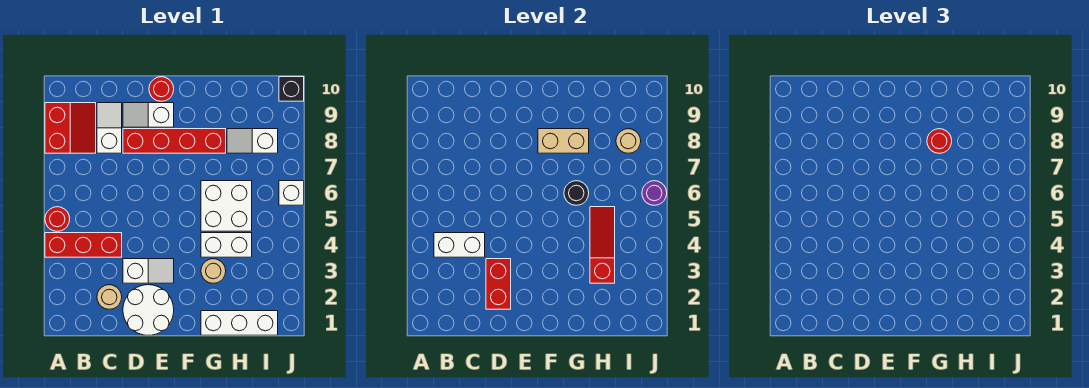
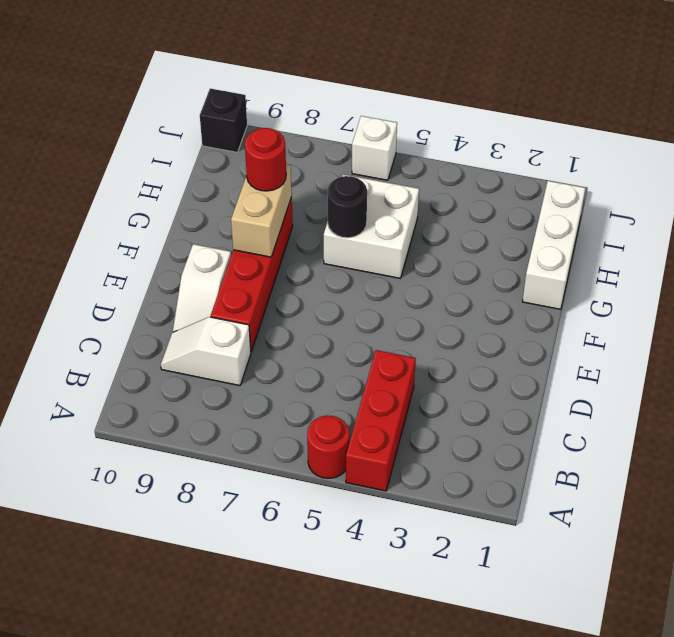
none -> red 2x2 slope [45,103,96,153]
none -> tan 1x1 round brick [97,285,122,309]
none -> white 2x2 round brick [123,285,174,335]

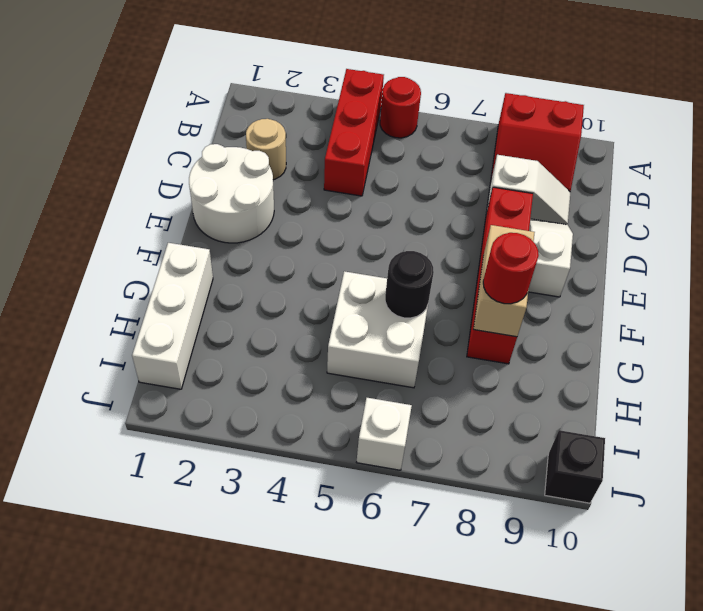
none -> white 1x2 slope [123,259,174,283]
none -> red 1x1 round brick [149,77,174,101]
none -> tan 1x1 round brick [201,259,226,283]

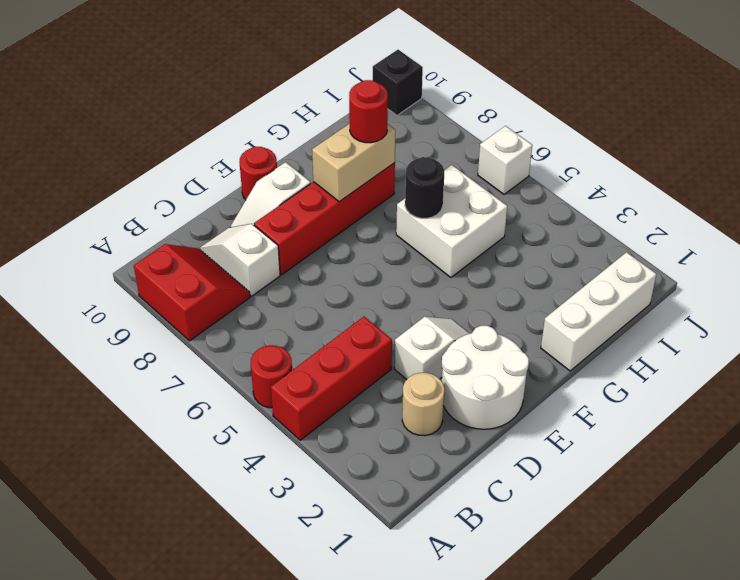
none -> tan 1x1 round brick [201,259,226,283]
none -> white 1x2 brick [201,233,252,257]
none -> white 1x2 slope [227,129,278,153]

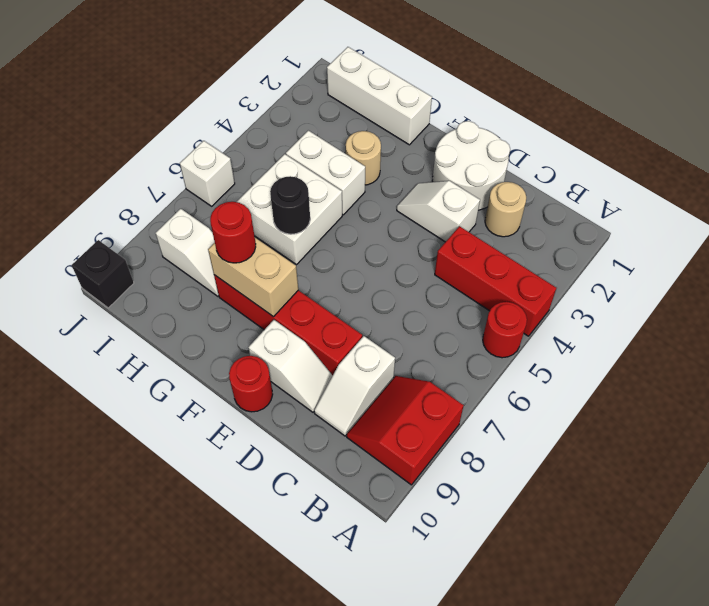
none -> white 1x2 brick [434,233,485,257]
none -> red 1x2 brick [486,259,511,309]
none -> red 1x3 slope [590,207,615,283]

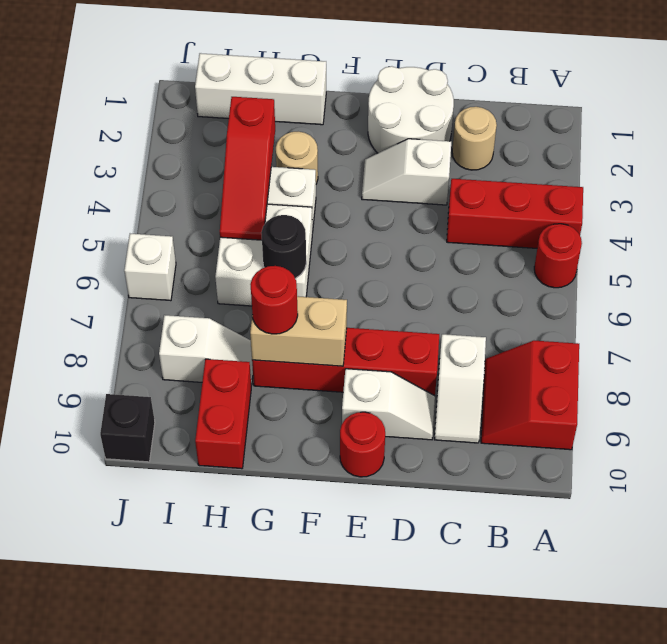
red 1x2 brick [195,359,251,469] -> red 1x2 brick moved to [486,259,511,309]
none -> white 1x2 brick [434,233,485,257]
none -> tan 1x1 round brick [616,129,641,153]
none -> purple 1x1 round brick [642,181,667,205]

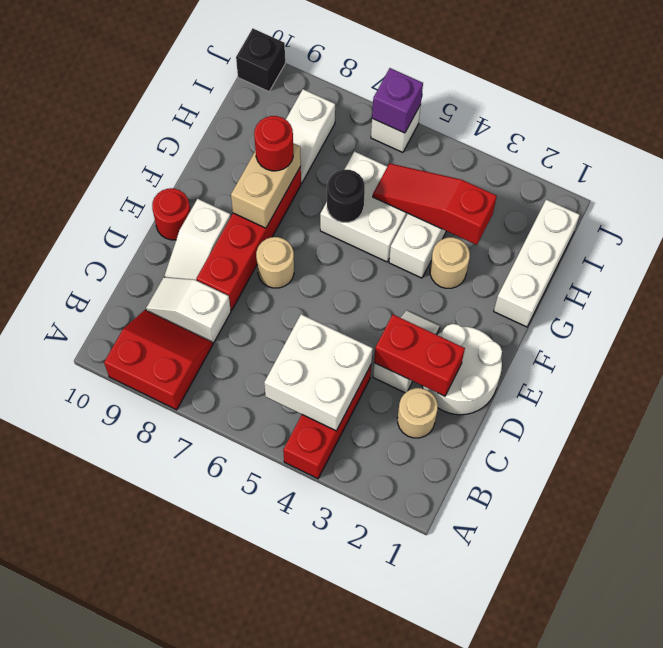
white 2x2 brick [264,314,373,431] -> white 1x2 brick [434,233,485,257]
tan 1x1 round brick [256,237,294,288] -> tan 1x1 round brick moved to [616,129,641,153]
purple 1x1 brick [372,68,423,133] -> purple 1x1 round brick [642,181,667,205]
none -> red 1x1 round brick [45,207,70,231]

